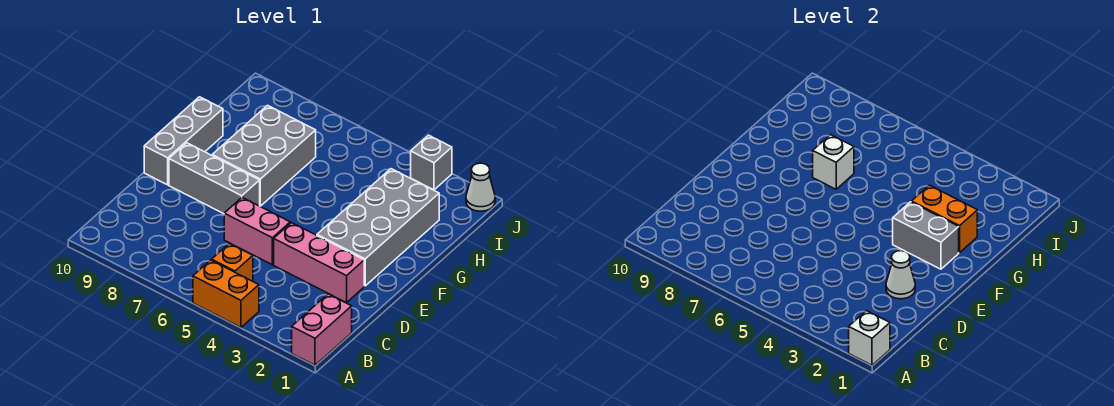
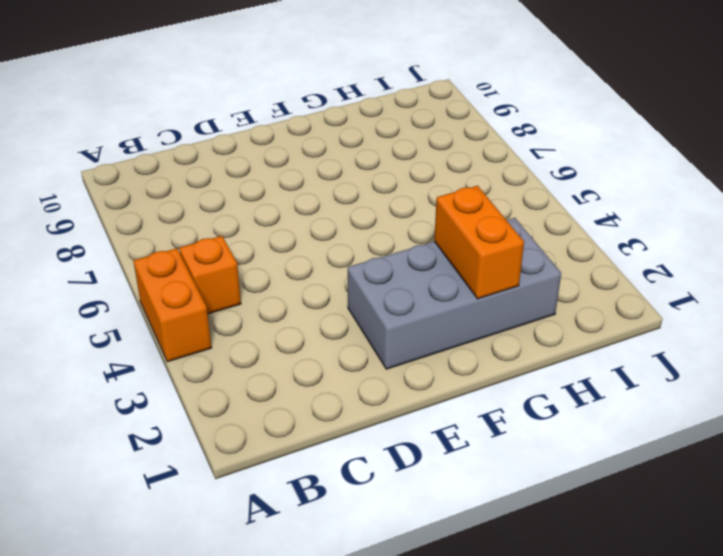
none -> pink 1x2 brick [292,294,352,365]
none -> pink 1x3 brick [274,223,364,303]
none -> pink 1x2 brick [224,197,290,265]

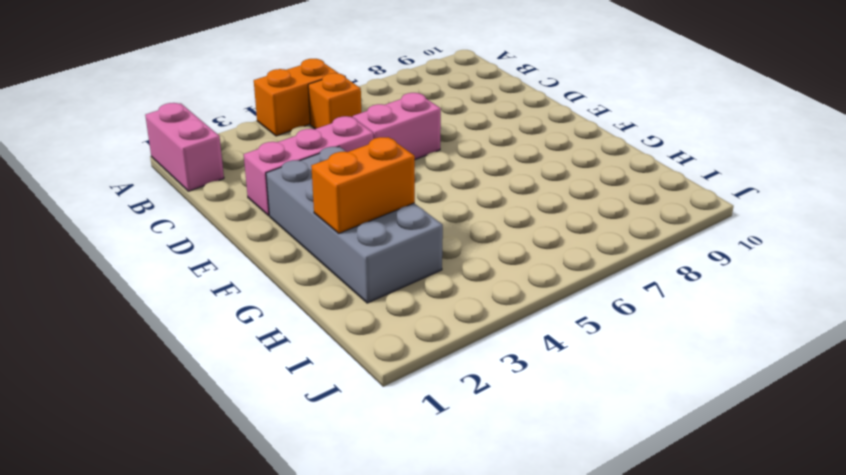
none -> grey 1x3 brick [169,143,260,214]
none -> grey 1x3 brick [144,97,223,185]
none -> grey 2x3 brick [212,105,316,206]

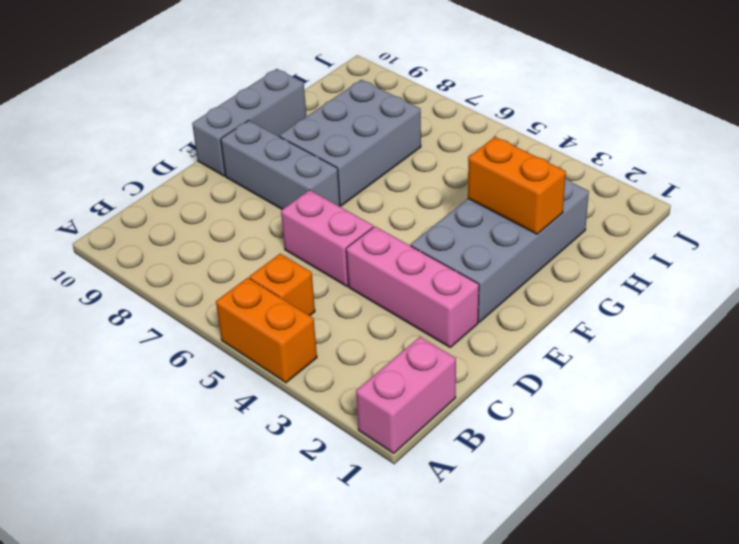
none -> white 1x1 cone [466,163,495,211]
none -> grey 1x1 brick [411,135,452,190]
none -> white 1x1 brick [849,311,890,365]

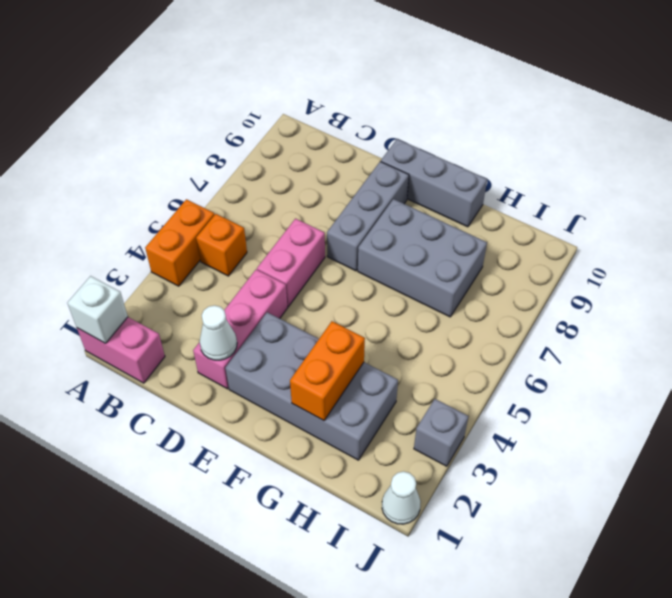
none -> grey 1x2 brick [893,202,959,269]
none -> white 1x1 brick [813,135,854,189]

